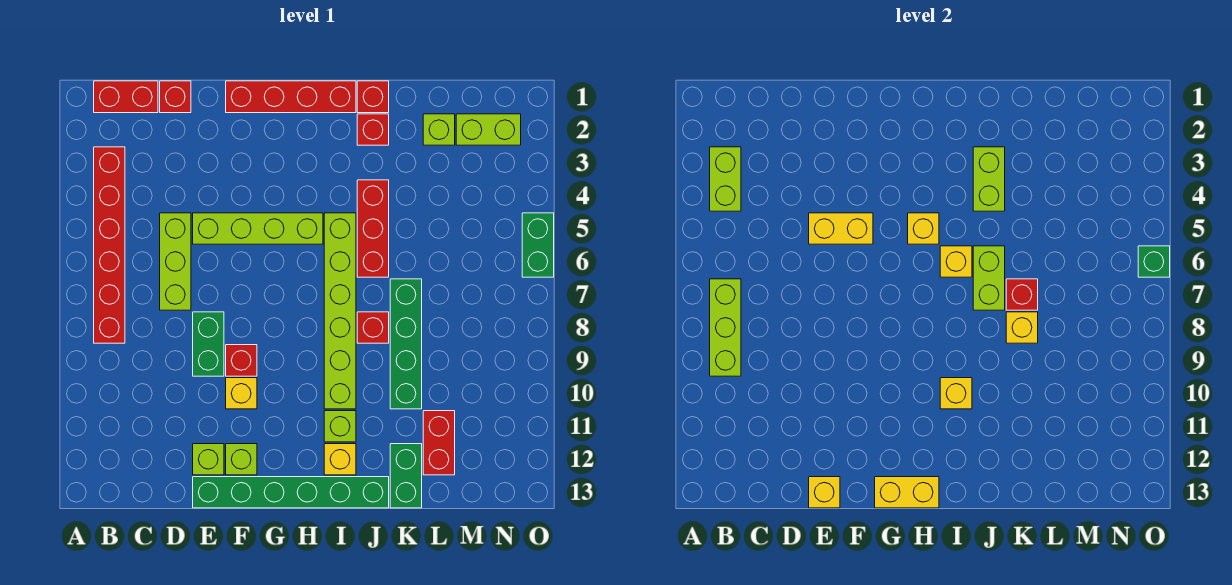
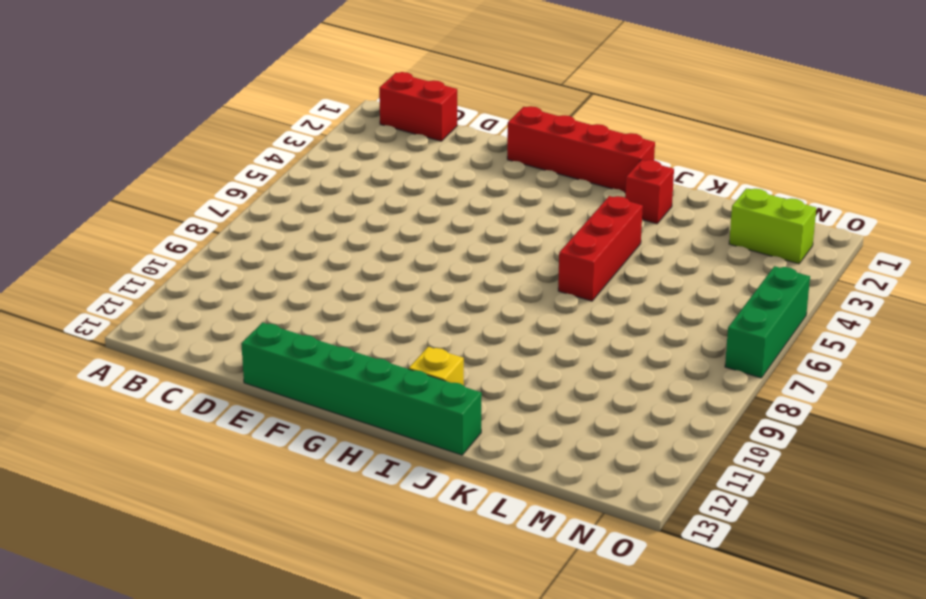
green 1x3 brick [725,266,810,378] -> green 1x2 brick [522,213,554,277]
none -> red 1x6 brick [94,147,125,343]
none -> red 1x1 brick [160,81,191,113]
none -> lime 1x3 brick [160,213,191,310]
none -> lime 1x4 brick [193,213,323,244]

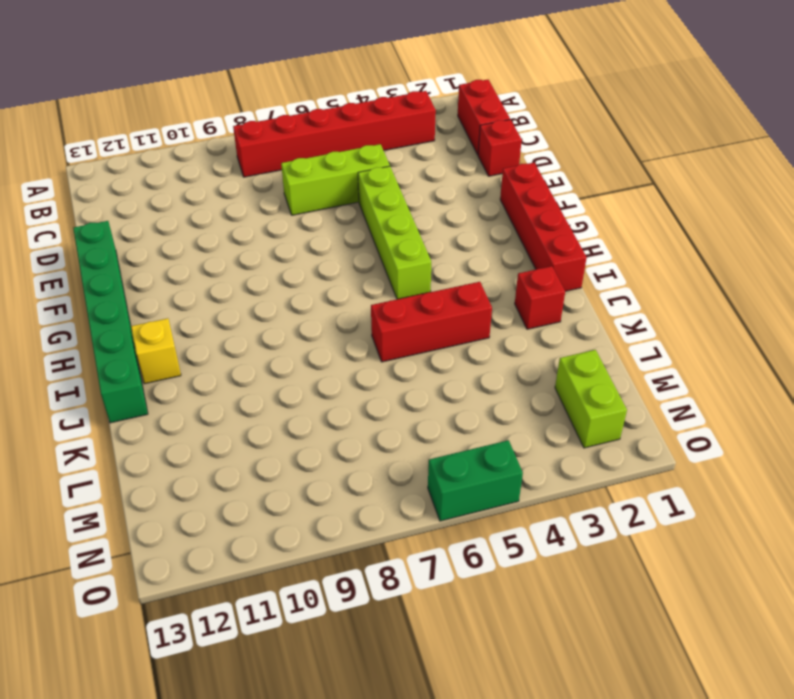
none -> green 1x2 brick [193,312,224,376]
none -> lime 1x1 brick [193,444,224,475]
none -> red 1x1 brick [226,345,257,376]
none -> yellow 1x1 brick [226,378,257,409]

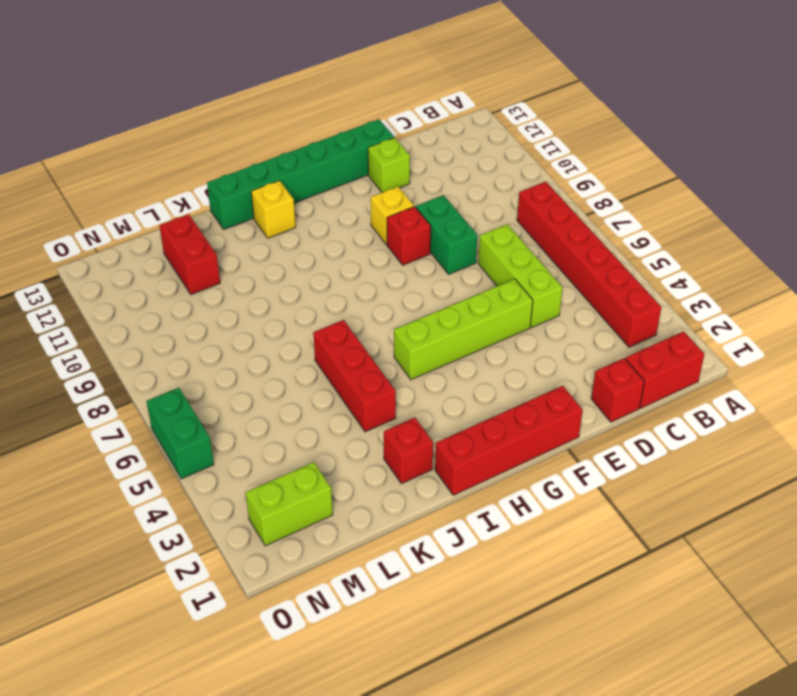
none -> lime 1x1 brick [226,444,257,475]
none -> lime 1x6 brick [324,213,356,409]
none -> lime 1x1 brick [324,411,356,442]
none -> red 1x1 brick [357,81,389,113]

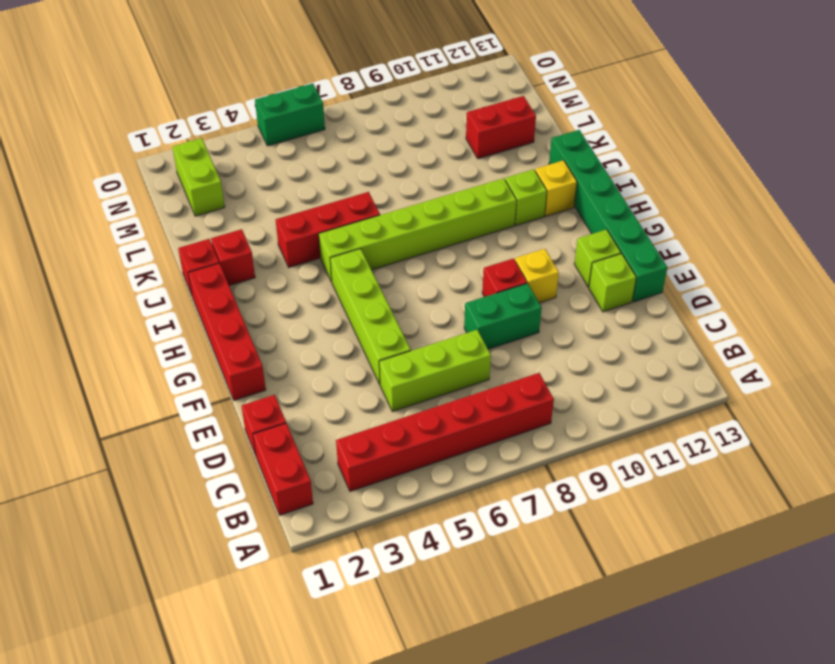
none -> red 1x1 brick [357,312,389,343]
none -> green 1x4 brick [390,279,422,409]
none -> green 1x2 brick [390,444,422,508]
none -> lime 1x1 brick [423,114,455,145]

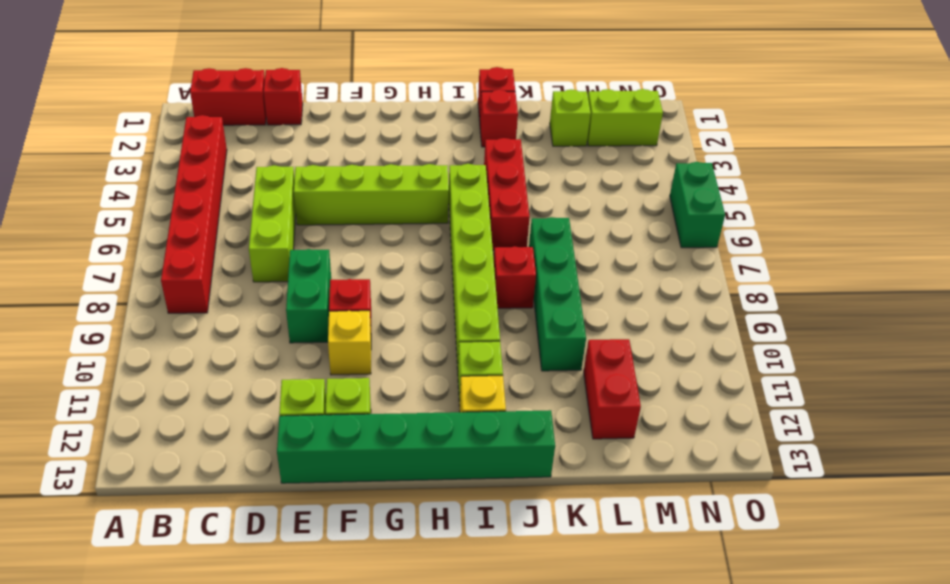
none -> red 1x4 brick [226,81,356,113]
none -> green 1x2 brick [390,444,422,508]
none -> lime 1x2 brick [710,147,741,211]
none -> lime 1x3 brick [710,279,741,376]

